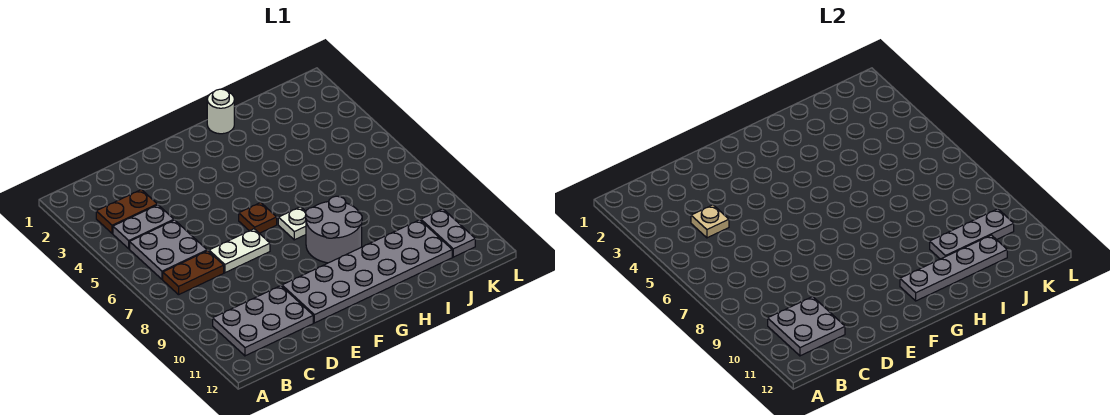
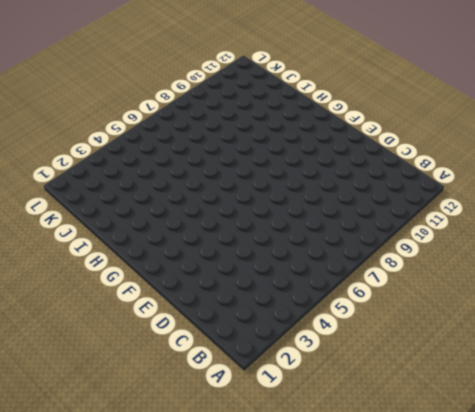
none -> brown 1x2 plate [96,190,157,234]
none -> grey 1x2 plate [113,205,174,249]
none -> grey 2x2 plate [130,220,207,279]

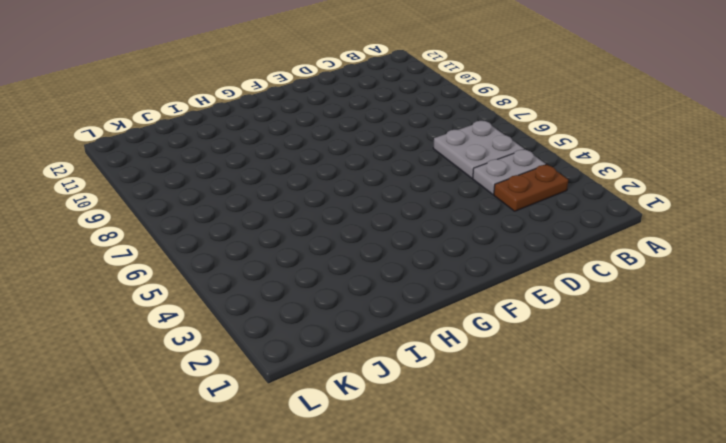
none -> brown 1x2 plate [163,251,224,295]
none -> grey 2x3 plate [213,286,313,356]
none -> white 1x2 plate [209,229,270,273]

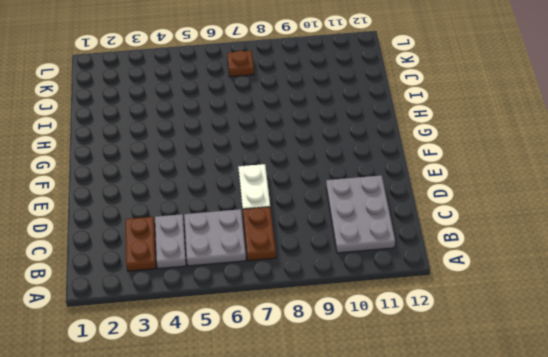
brown 1x1 plate [227,51,254,77] -> brown 1x1 plate moved to [239,203,277,233]
none -> grey 2x6 plate [282,220,452,323]
none -> white 1x1 plate [278,207,306,240]
none -> grey 2x2 round brick [306,196,362,263]

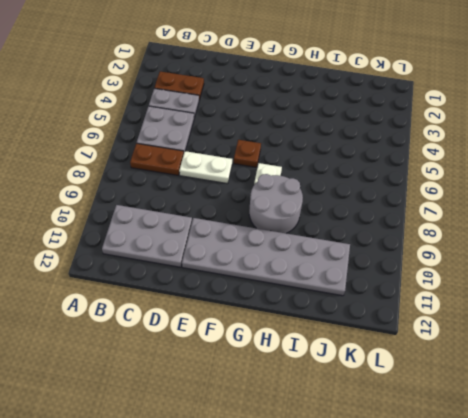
none -> white 1x1 round brick [207,89,234,134]
none -> grey 1x2 plate [421,209,475,257]
none -> grey 2x2 plate [768,297,845,356]

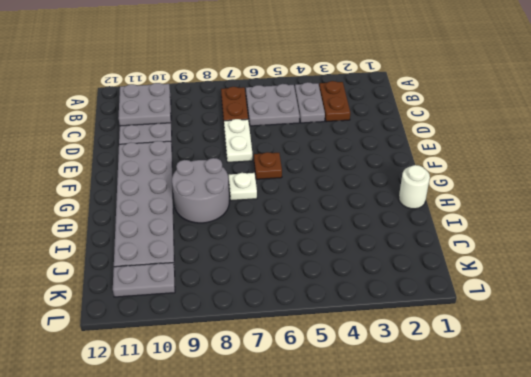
none -> tan 1x1 plate [691,205,729,238]
none -> grey 1x4 plate [900,235,1007,301]
none -> grey 1x3 plate [930,209,1014,259]

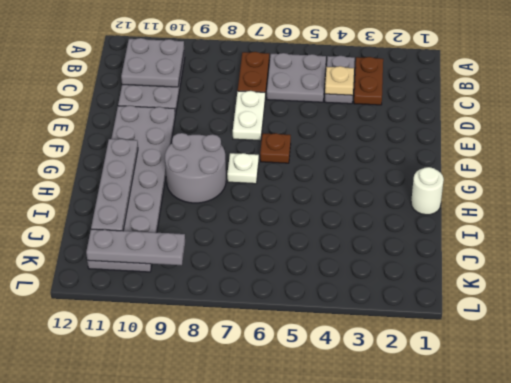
grey 1x3 plate [86,229,185,265] -> grey 1x3 plate turned to [930,209,1014,259]

